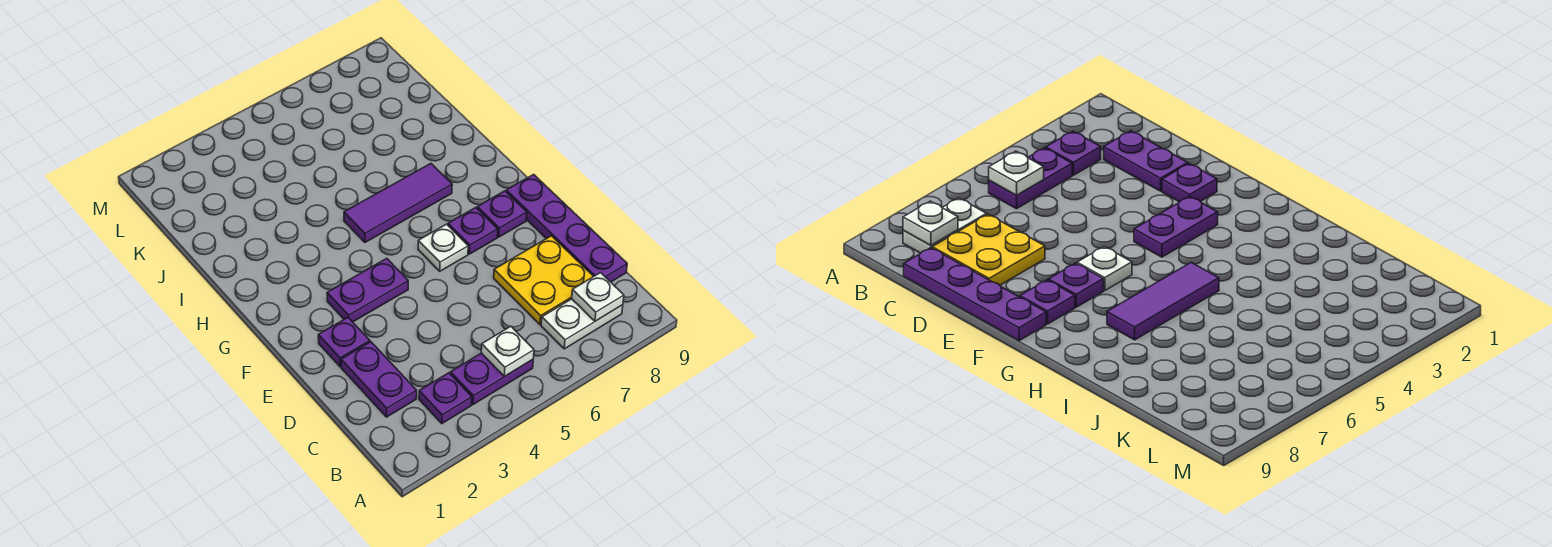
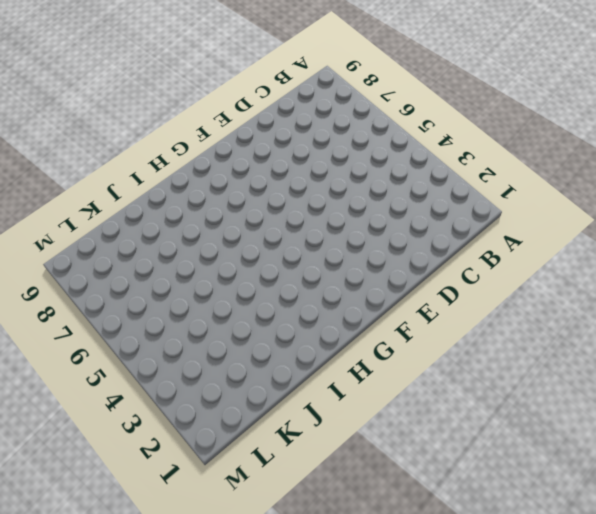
none -> purple 1x1 plate [419,373,472,424]
none -> purple 1x2 plate [450,353,533,405]
none -> white 1x2 plate [541,299,623,349]

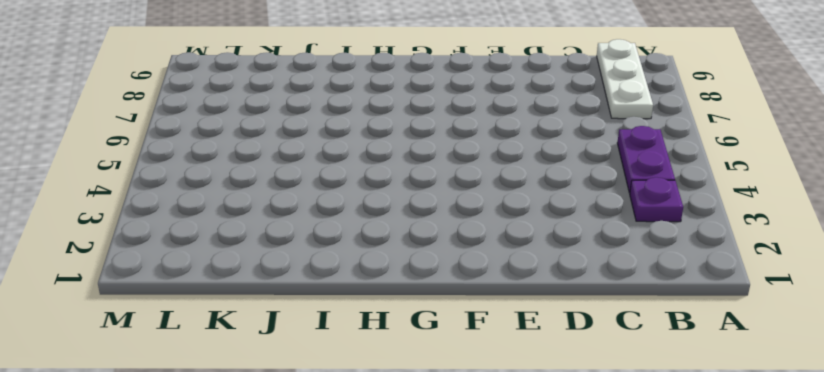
white 1x3 plate [597,39,653,119] -> white 1x2 plate [541,299,623,349]
none -> purple 1x2 plate [341,342,417,417]
none -> yellow 2x2 plate [494,236,594,325]
none -> purple 1x4 plate [506,175,627,282]

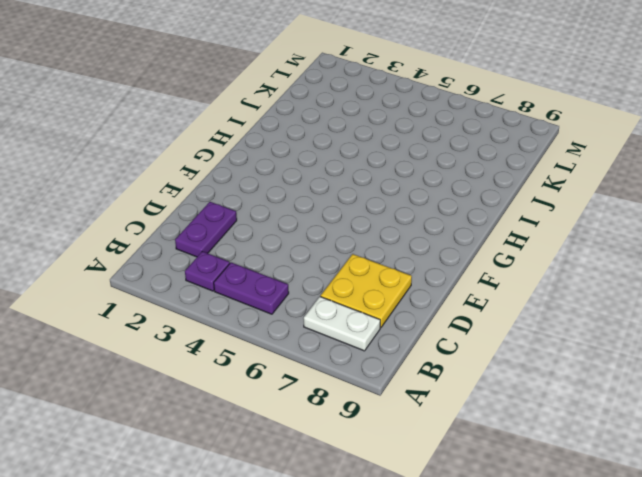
none -> purple 1x4 plate [506,175,627,282]
none -> purple 1x1 plate [318,318,370,367]
none -> purple 1x2 plate [327,258,408,322]

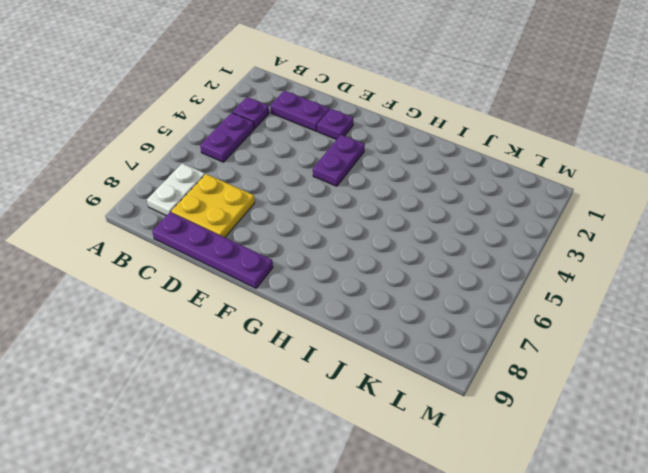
none -> white 1x1 plate [418,224,468,271]
none -> purple 1x1 plate [448,208,498,254]
none -> purple 1x1 plate [477,191,527,237]

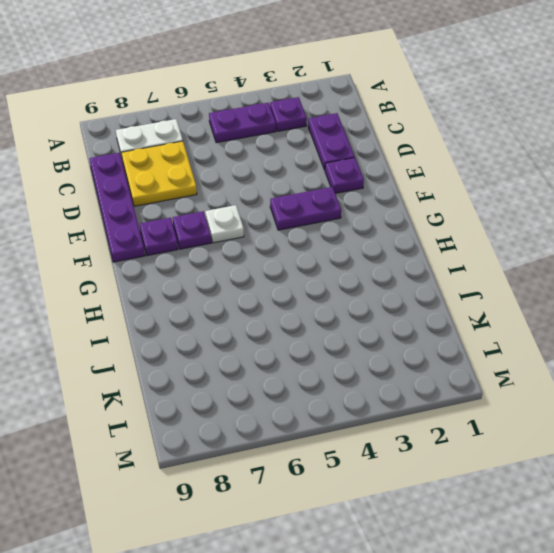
none -> purple 1x3 tile [344,164,452,242]
none -> white 1x1 plate [481,326,534,377]
none -> white 1x1 plate [572,273,624,321]

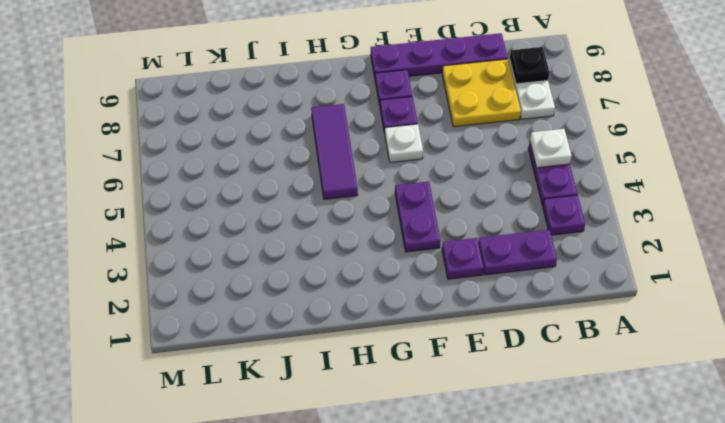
black 1x1 plate [510,47,549,84] -> white 1x1 plate [572,273,624,321]

